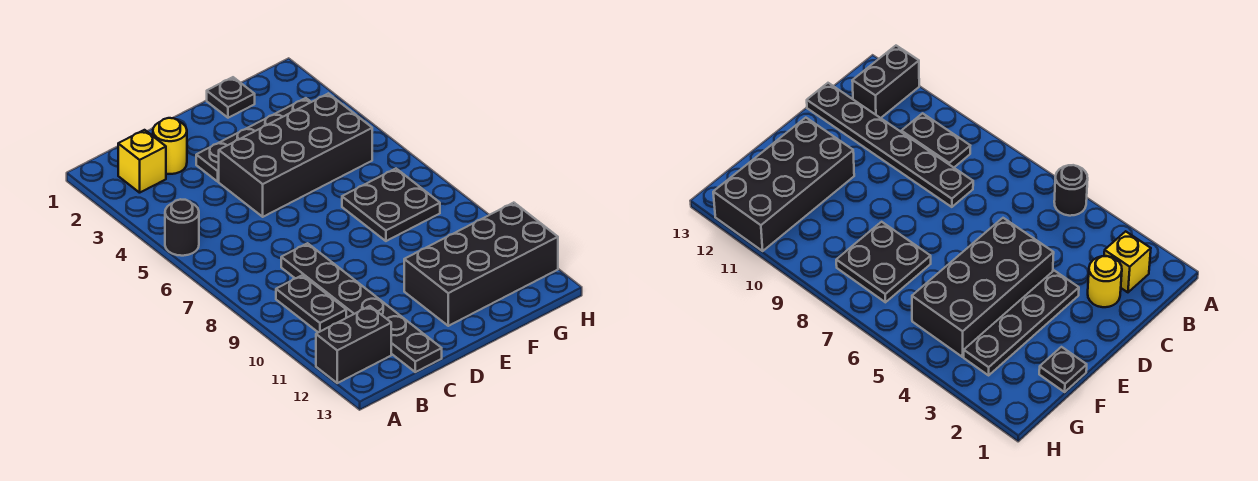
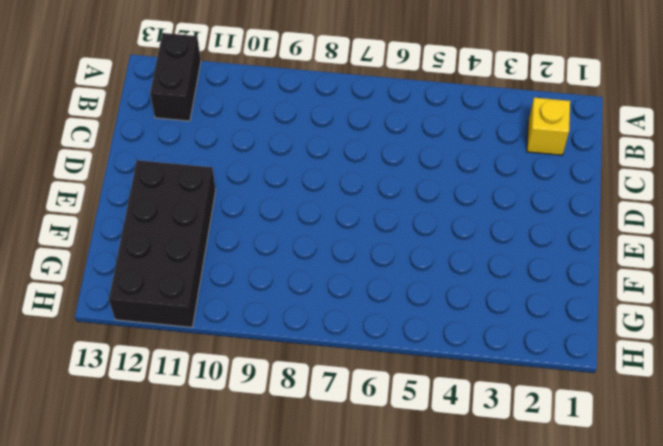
none -> black 1x1 round brick [165,199,199,256]
none -> black 1x2 plate [276,275,346,332]

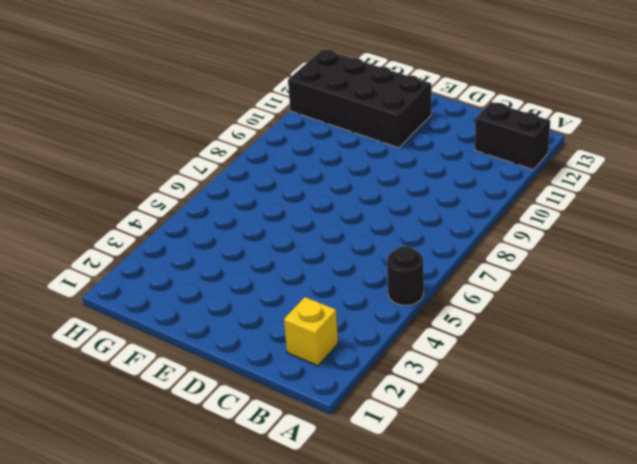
none -> black 1x2 plate [276,275,346,332]
none -> yellow 1x1 round brick [153,118,187,174]

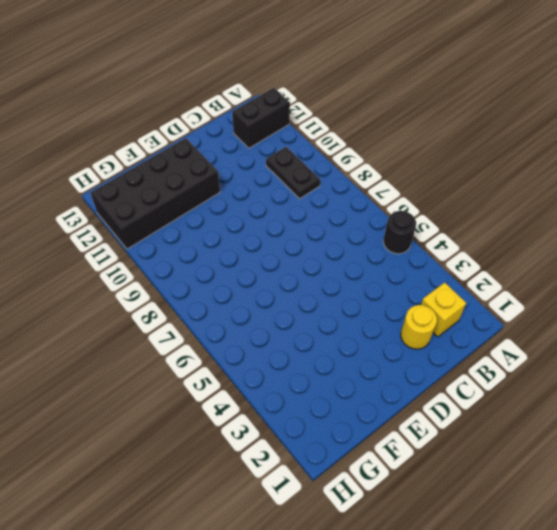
none -> black 1x6 plate [281,243,442,372]
none -> black 1x4 plate [196,98,311,181]

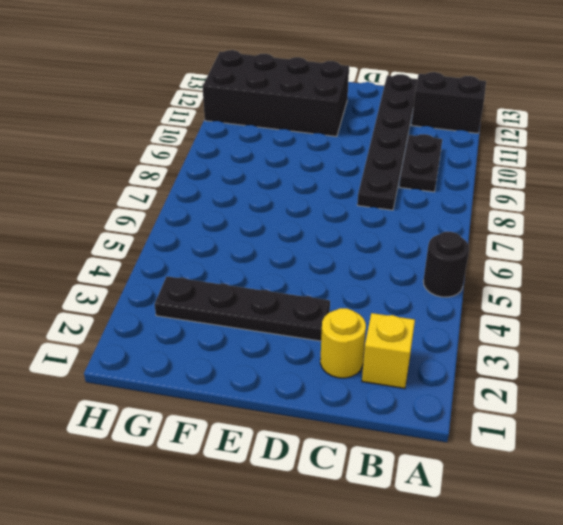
none -> black 2x4 brick [219,93,372,217]
none -> black 1x1 plate [207,77,255,118]

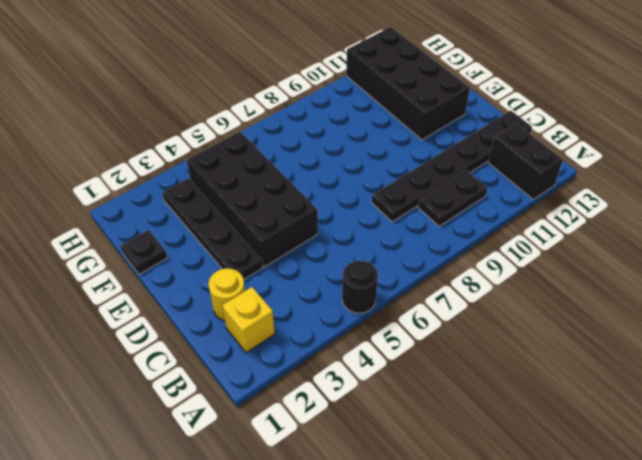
none -> black 2x2 plate [342,169,440,241]

